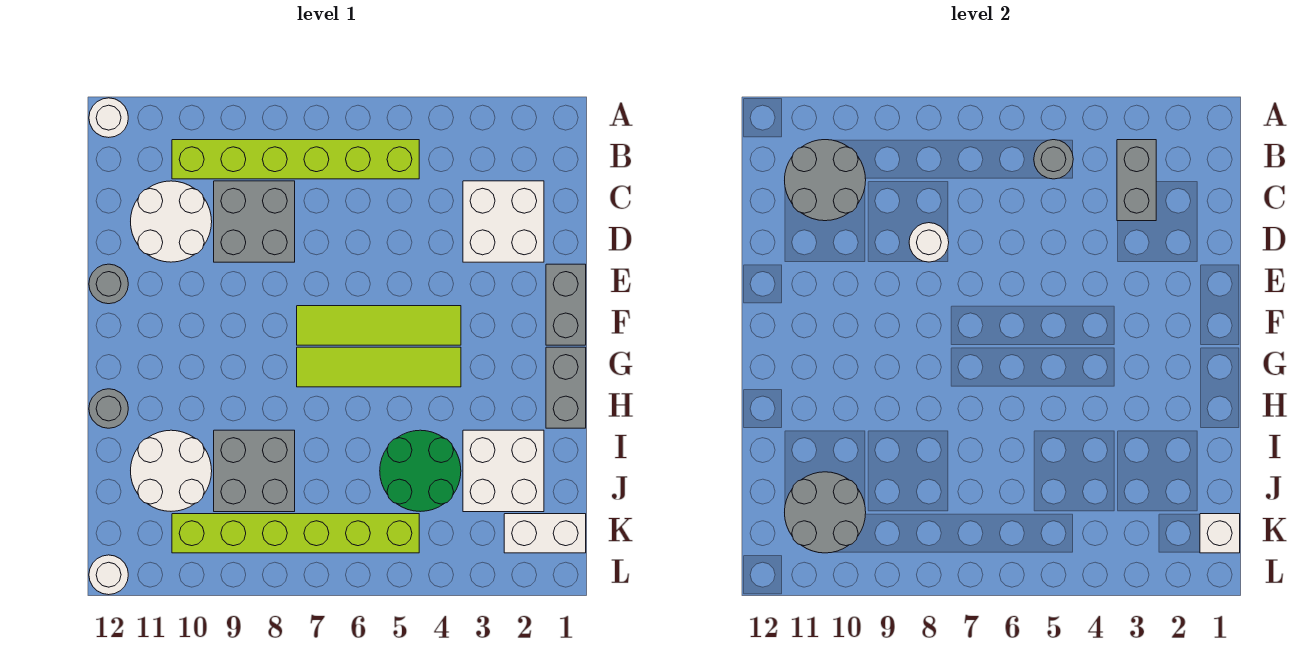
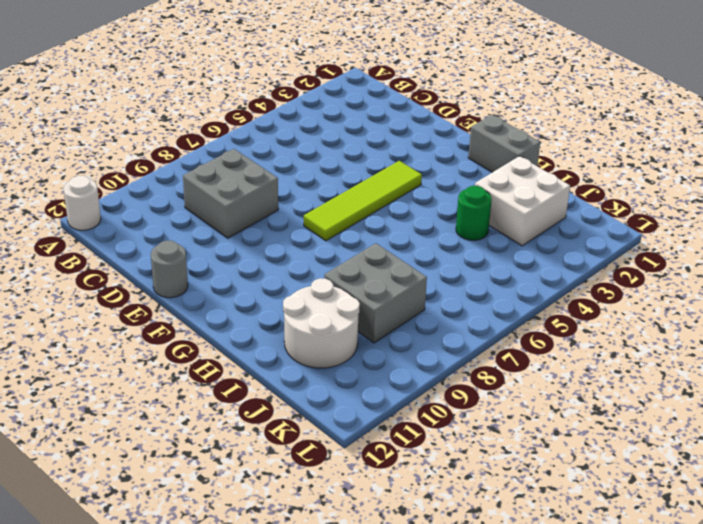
green 1x1 round brick [456,186,492,240] -> green 2x2 round brick [380,430,461,512]
none -> lime 1x6 brick [172,140,419,179]
none -> white 2x2 brick [463,181,544,262]
none -> white 2x2 round brick [131,181,212,262]

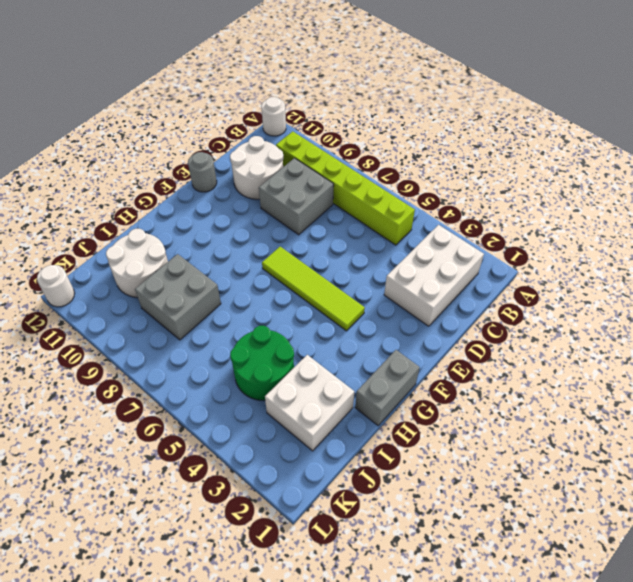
white 2x3 brick [384,225,484,326] -> white 2x2 brick [463,181,544,262]
none -> grey 1x2 brick [546,264,586,345]
none -> lime 1x4 tile [297,347,461,387]
none -> grey 1x1 round brick [89,389,128,428]

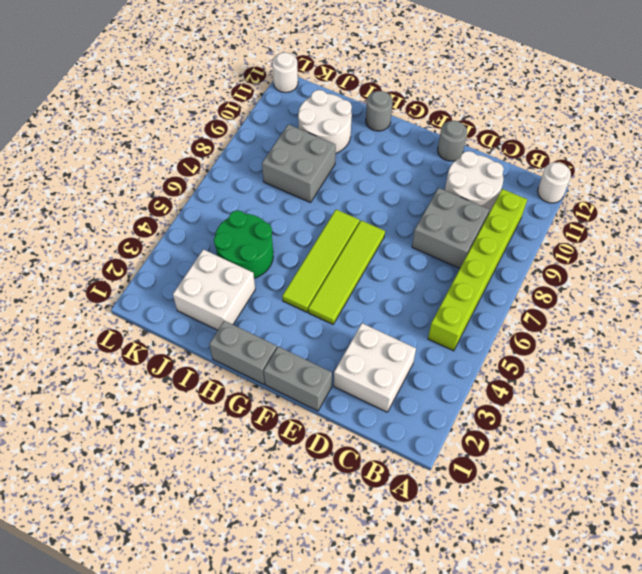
none -> white 1x2 brick [504,514,586,553]
none -> lime 1x6 brick [172,514,419,553]
none -> grey 1x2 brick [1117,140,1156,221]

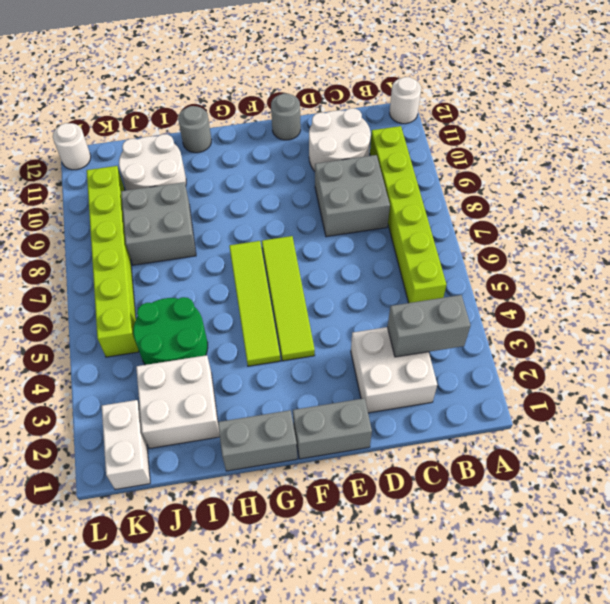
none -> grey 1x1 round brick [1034,140,1073,179]
none -> grey 2x2 round brick [785,140,866,221]
none -> white 1x1 round brick [909,223,949,262]

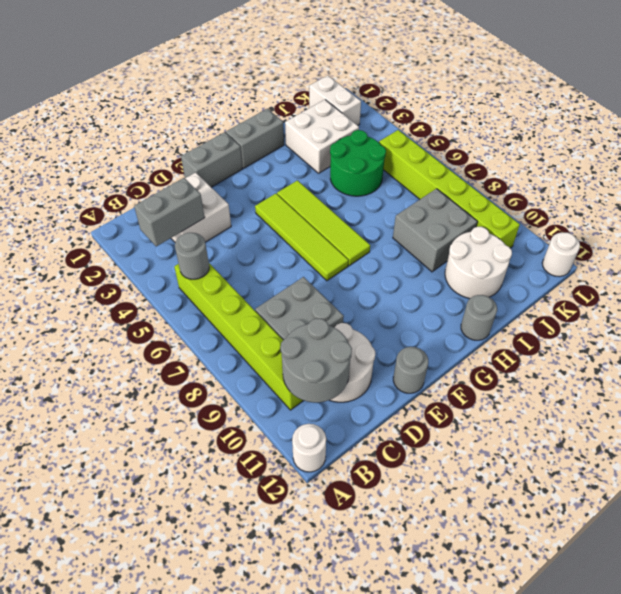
none -> white 1x1 round brick [909,223,949,262]
none -> grey 2x2 round brick [785,472,866,553]
none -> white 1x1 brick [1200,514,1240,553]

